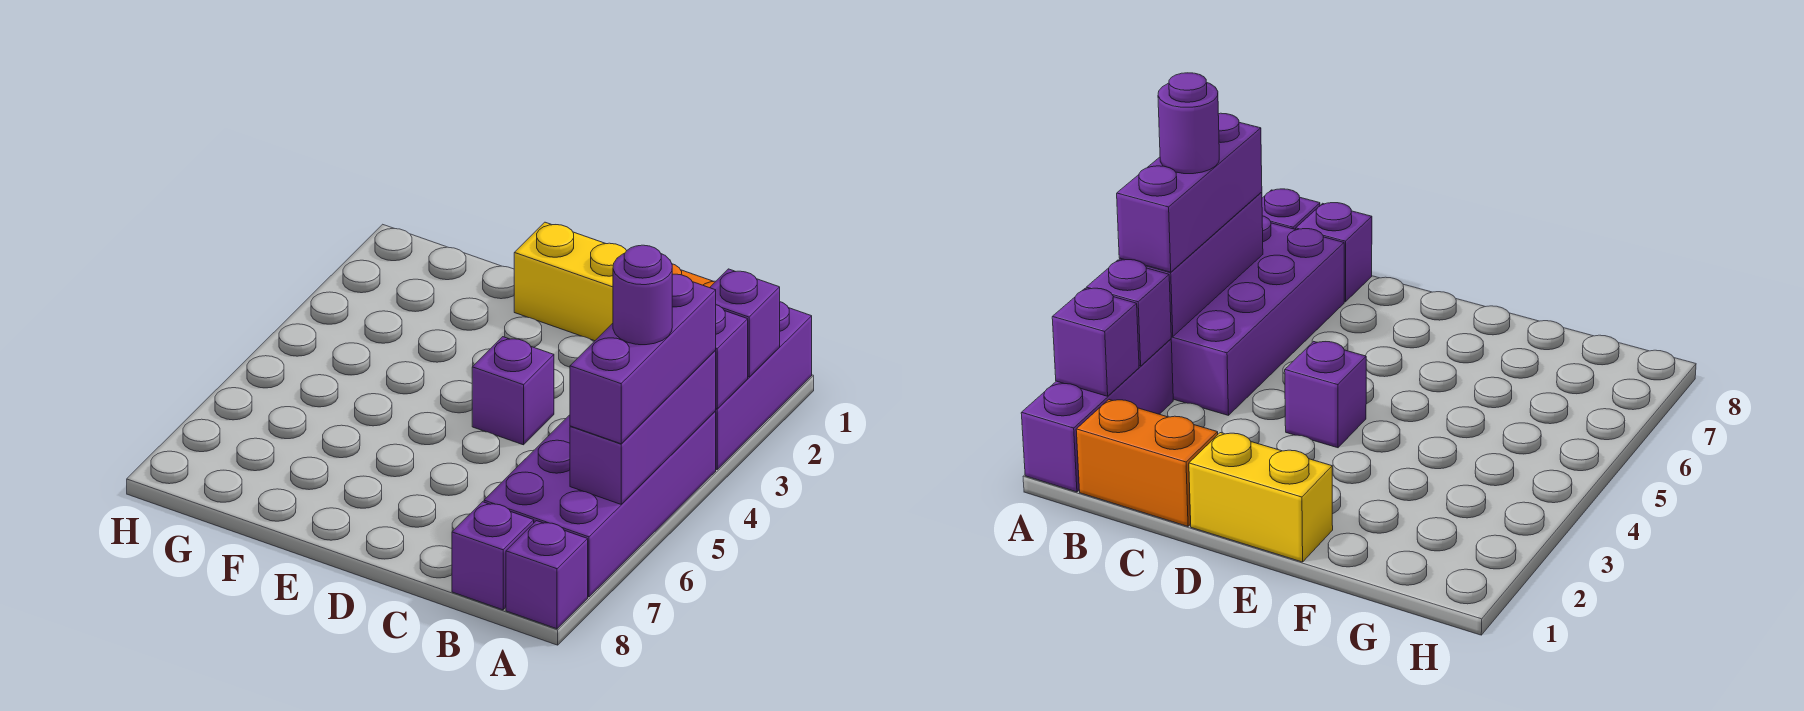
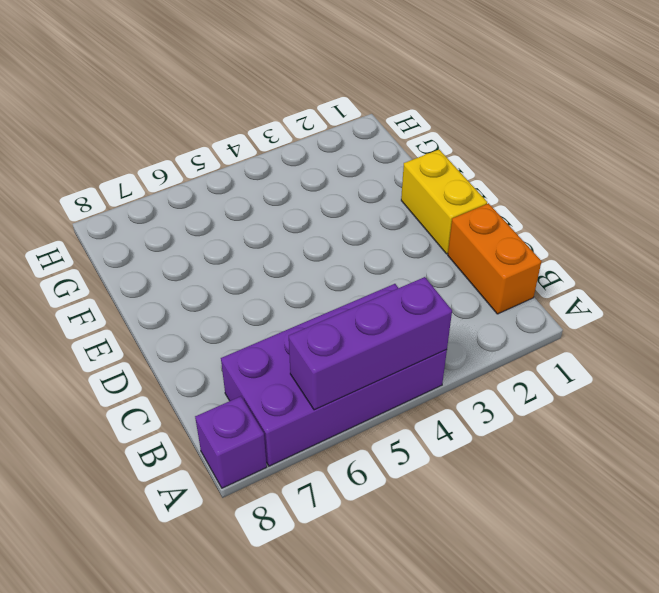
none -> purple 1x3 brick [715,302,812,470]
none -> purple 1x1 brick [452,502,534,610]
none -> purple 1x1 brick [472,337,554,445]

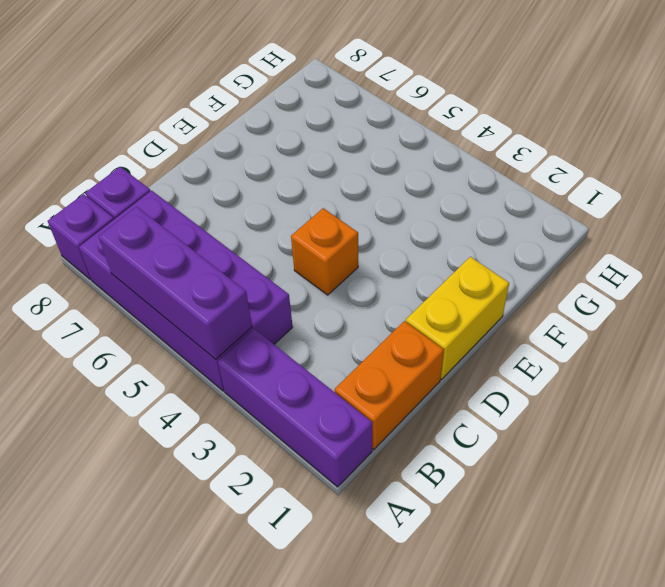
orange 1x1 brick [291,208,358,295] -> purple 1x1 brick [472,337,554,445]
none -> purple 1x1 brick [710,269,780,377]
none -> purple 1x1 brick [715,305,748,409]
none -> purple 1x3 brick [570,274,716,444]

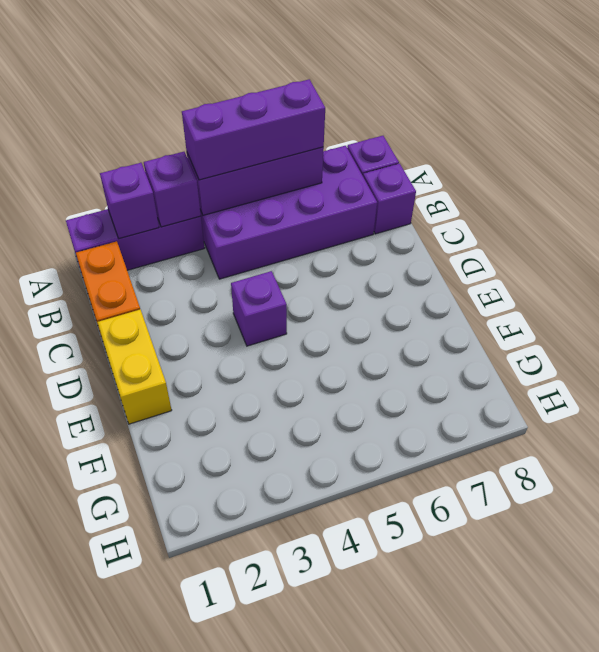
none -> purple 1x1 round brick [613,245,672,345]

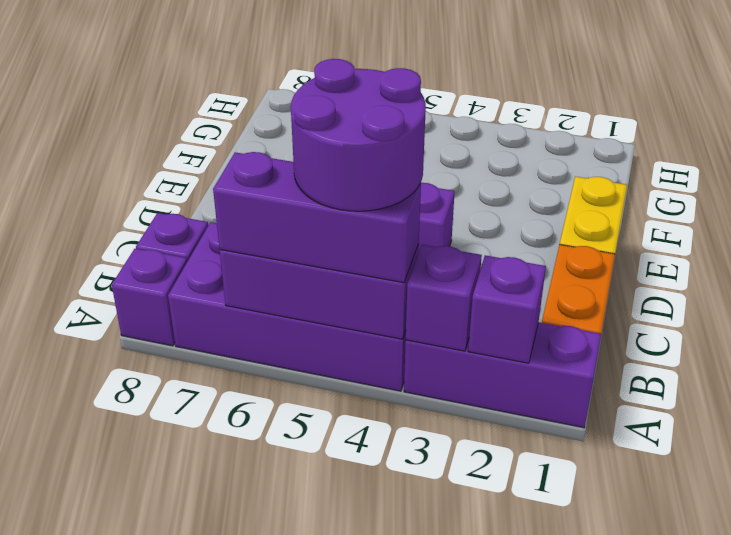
purple 2x2 round brick [291,59,426,211] -> purple 1x1 round brick [613,245,672,345]

